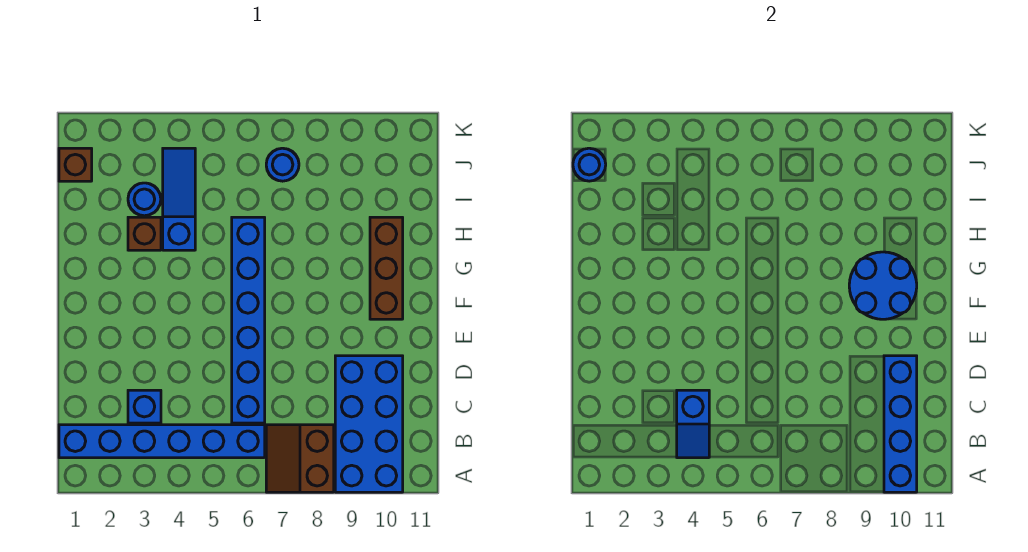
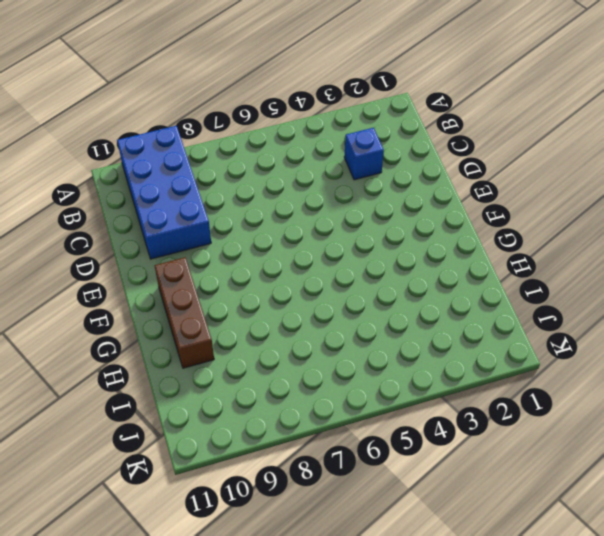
none -> brown 2x2 slope [266,425,334,492]
none -> blue 1x6 brick [59,425,265,458]
none -> blue 1x6 brick [232,217,265,423]

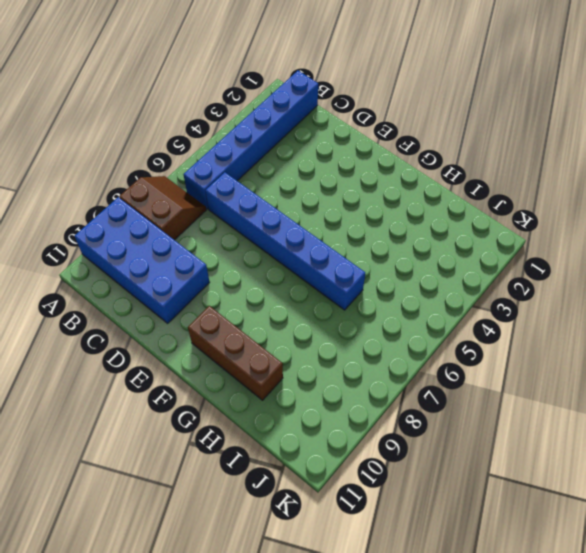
none -> blue 1x1 brick [128,390,161,423]
none -> brown 1x1 brick [128,217,161,250]
none -> blue 1x3 slope [163,148,195,250]

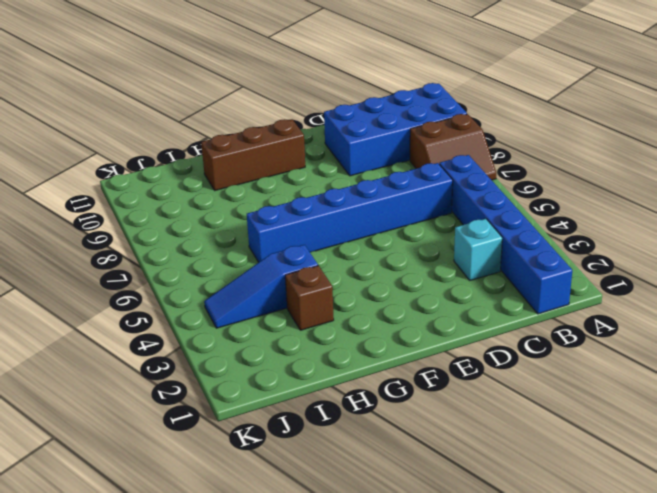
cyan 1x1 brick [454,219,502,280] -> blue 1x1 brick [128,390,161,423]
none -> blue 1x1 round brick [128,183,161,216]
none -> brown 1x1 brick [59,148,92,181]
none -> blue 1x1 round brick [266,148,299,181]

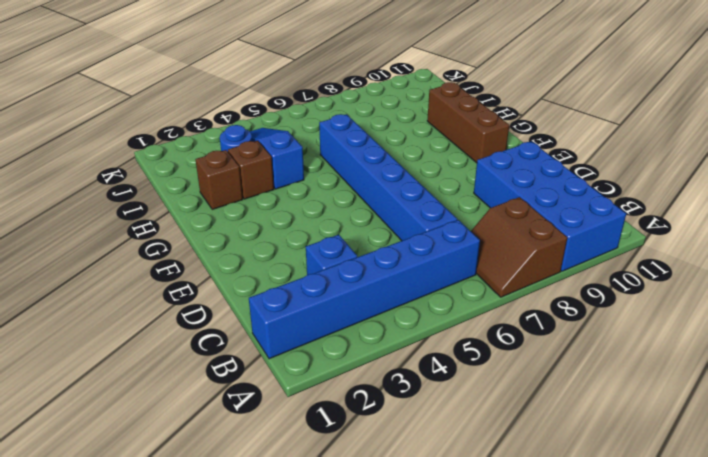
brown 1x1 brick [195,150,243,209] -> brown 1x1 brick moved to [59,148,92,181]
none -> blue 1x1 round brick [266,148,299,181]
none -> blue 1x4 brick [884,356,917,492]
none -> blue 1x2 slope [677,390,709,458]

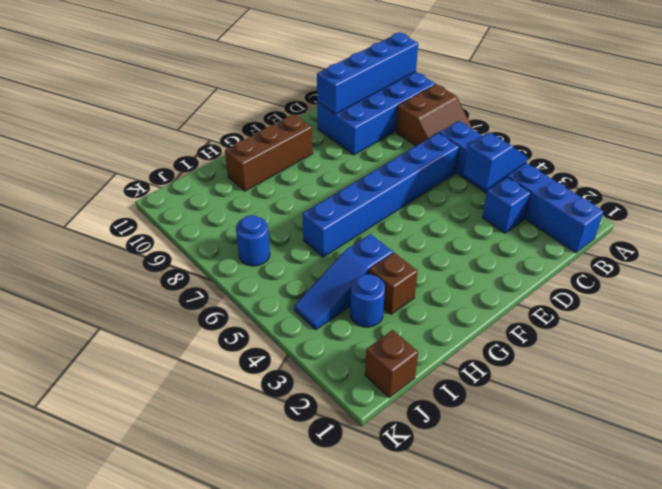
none -> blue 2x2 round brick [849,252,917,319]
none -> blue 1x1 round brick [573,148,606,181]

